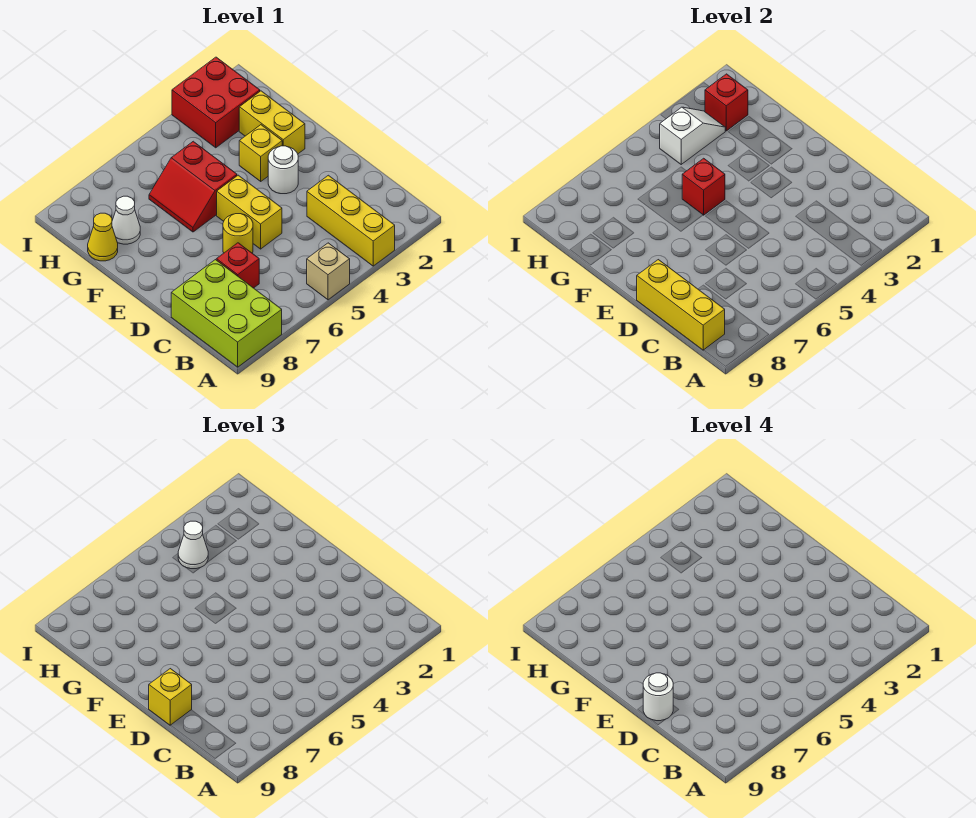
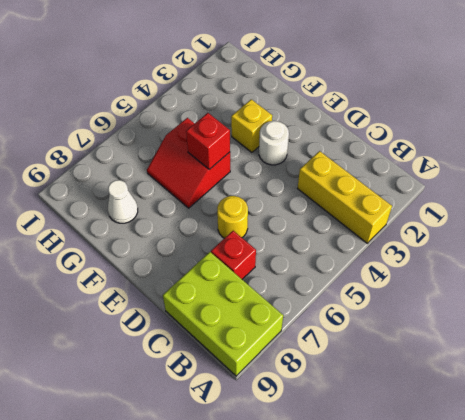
none -> tan 1x1 brick [307,243,350,300]
none -> yellow 1x2 brick [217,175,282,249]
none -> yellow 1x2 brick [239,91,305,154]

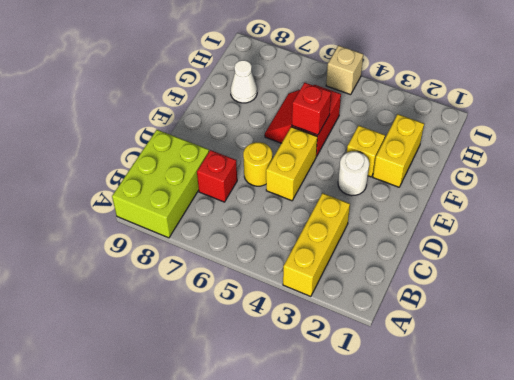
tan 1x1 brick [326,46,363,95] -> tan 1x1 brick moved to [307,243,350,300]
none -> yellow 1x1 cone [88,213,118,261]
none -> red 2x2 brick [172,57,260,148]
none -> yellow 1x3 brick [637,260,725,350]

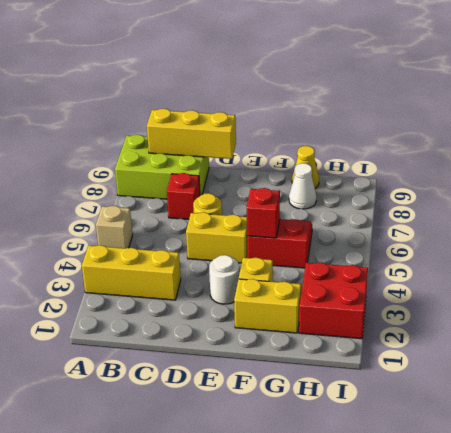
none -> red 1x1 brick [705,74,748,131]
none -> white 1x2 slope [660,107,725,164]
none -> yellow 1x1 brick [149,669,192,725]

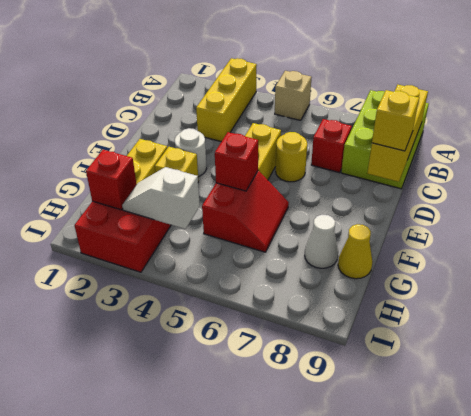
none -> white 1x1 cone [178,521,208,569]
none -> white 1x1 round brick [643,673,673,721]

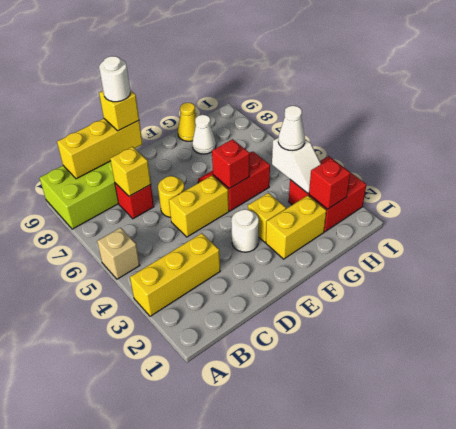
yellow 1x1 brick [110,147,151,196] -> none

